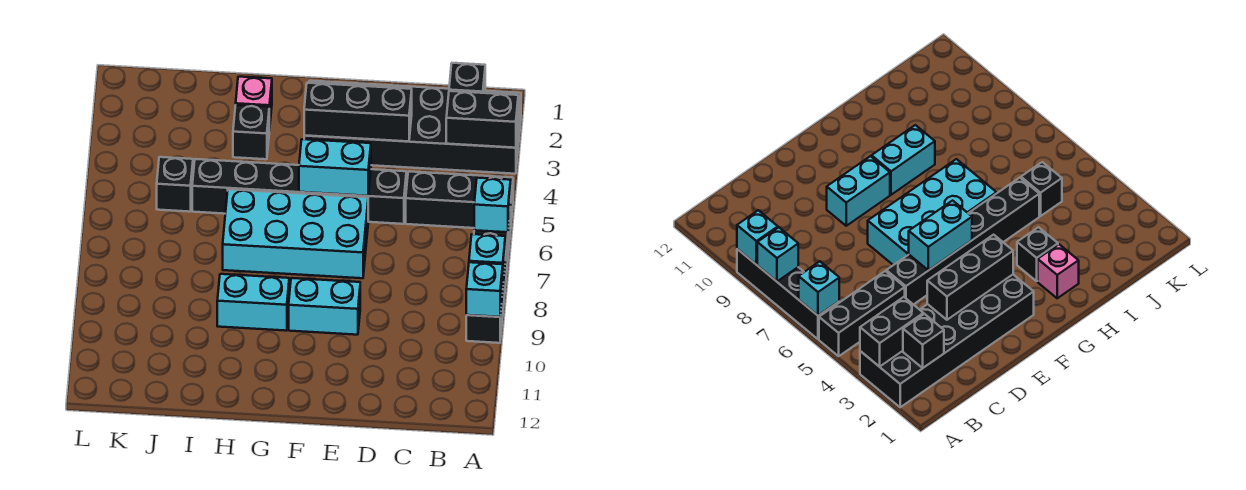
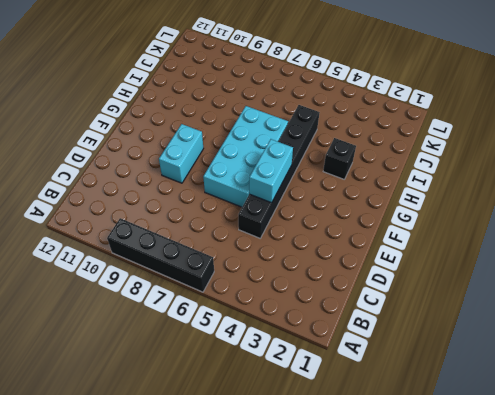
none -> black 2x6 brick [304,81,521,174]
none -> black 1x3 brick [406,171,513,228]
none -> cyan 1x2 brick [217,274,289,331]

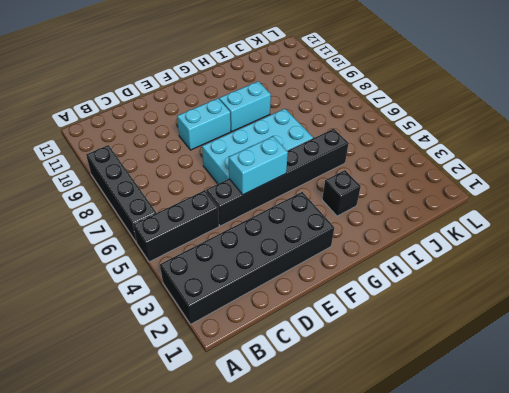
none -> pink 1x1 brick [236,77,272,131]
none -> black 1x1 brick [157,157,193,212]
none -> black 1x2 brick [446,91,518,148]

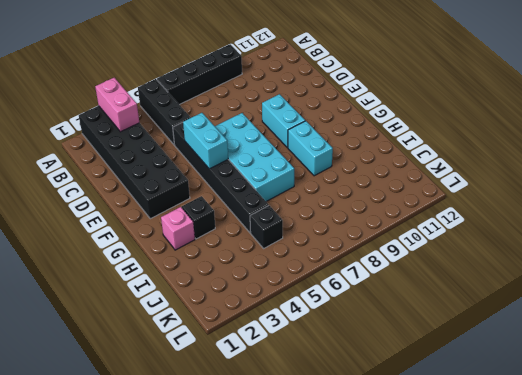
pink 1x2 brick [95,78,139,132] -> black 1x2 brick [446,91,518,148]
none -> cyan 1x1 brick [474,178,511,232]
none -> cyan 1x1 brick [469,234,505,282]
none -> cyan 1x1 brick [466,262,503,317]

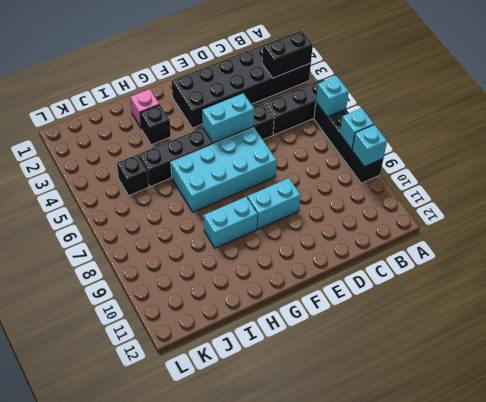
none -> black 1x1 brick [449,63,485,93]
none -> black 1x3 brick [304,83,412,142]

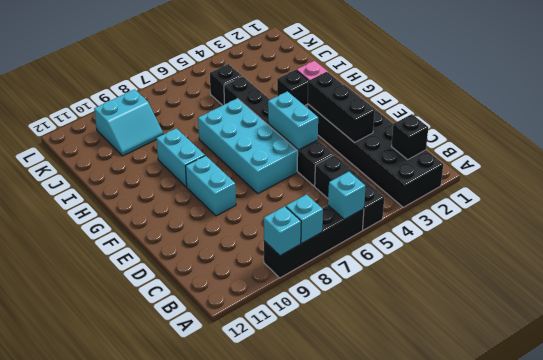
cyan 2x2 slope [94,89,163,156] -> none
none -> black 1x2 brick [446,91,518,148]

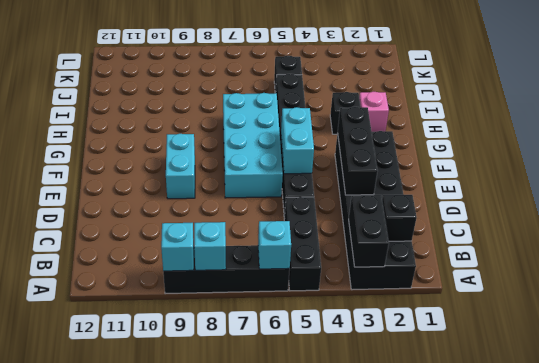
none -> cyan 1x2 brick [217,274,289,331]

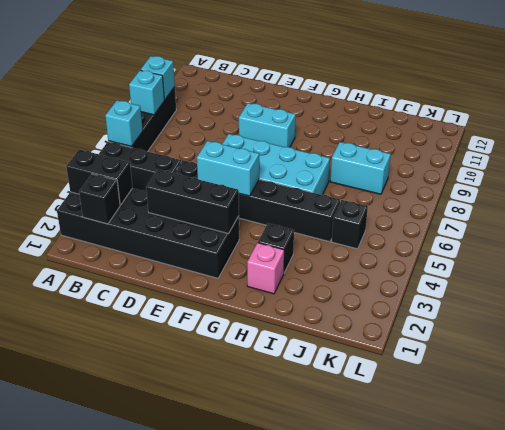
cyan 1x2 brick [330,142,391,194] -> cyan 1x2 brick moved to [217,274,289,331]

